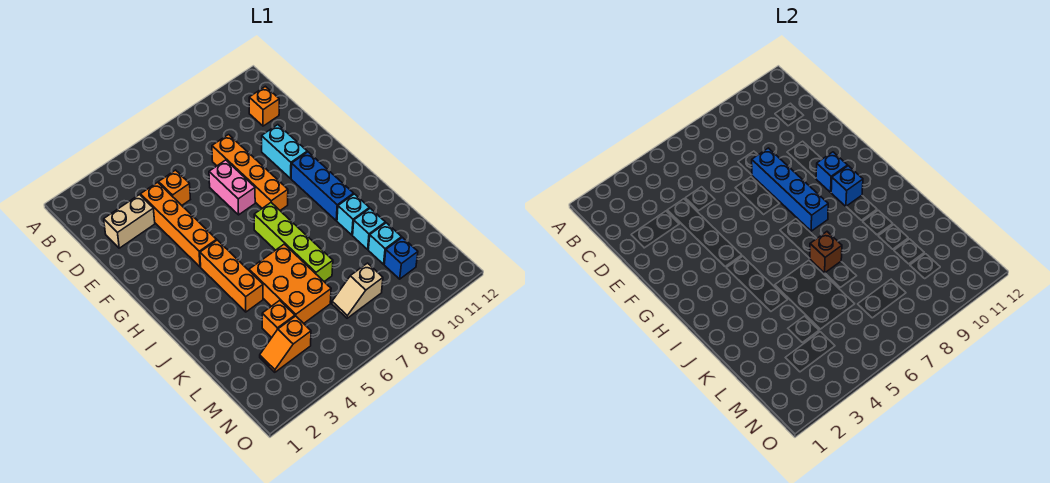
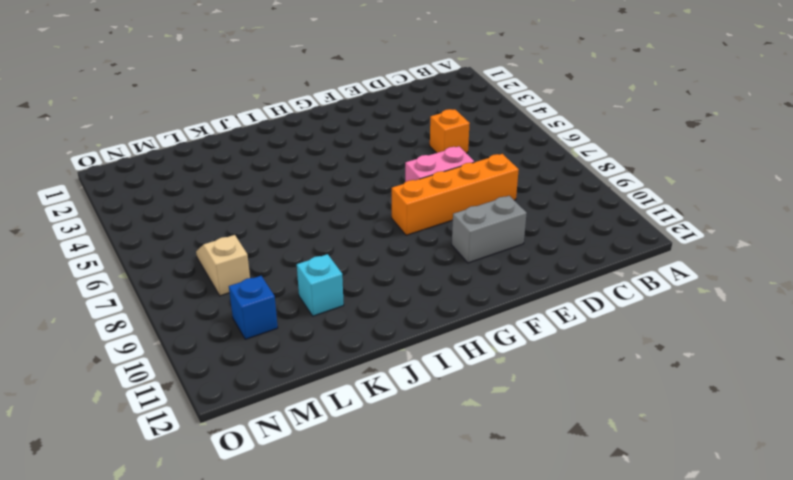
grey 1x2 brick [452,196,527,263] -> cyan 1x2 brick [262,125,307,178]
none -> orange 1x1 brick [249,86,279,126]
none -> tan 1x2 brick [104,195,155,248]
none -> orange 1x4 brick [140,182,217,267]

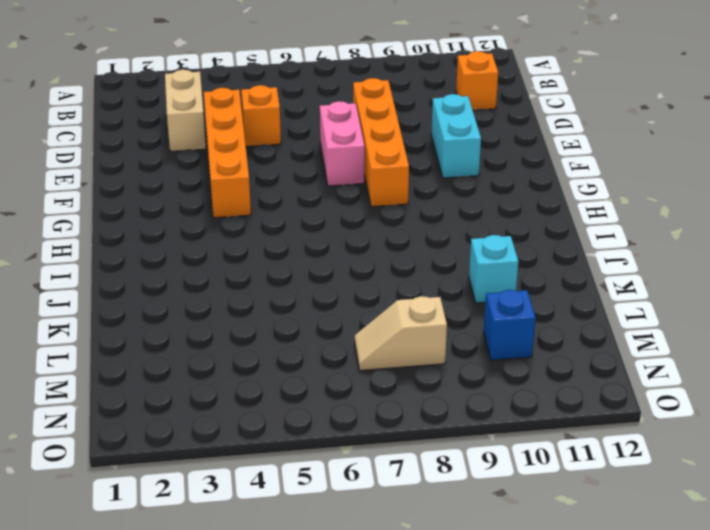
tan 1x2 brick [165,70,206,152] -> tan 1x2 brick turned to [104,195,155,248]
none -> blue 1x3 brick [291,152,354,221]
none -> orange 1x3 brick [200,240,263,312]
none -> lime 1x4 brick [254,203,333,281]

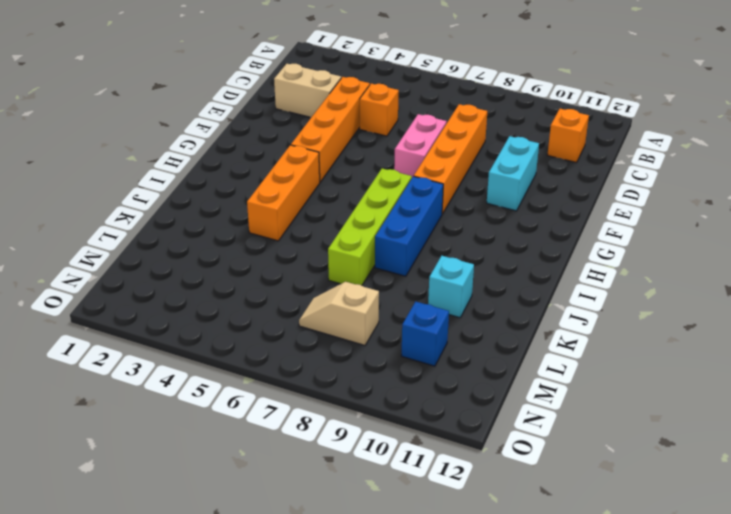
blue 1x3 brick [375,176,443,276] -> blue 1x3 brick moved to [291,152,354,221]
none -> orange 2x3 brick [249,244,331,323]
none -> cyan 1x1 brick [337,194,369,235]
none -> orange 1x1 brick [262,300,295,338]

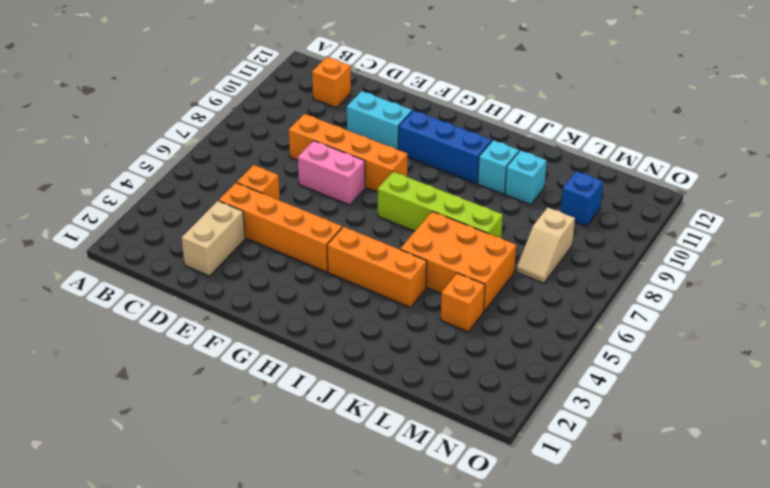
none -> cyan 1x1 brick [368,223,402,264]
none -> orange 1x2 slope [260,316,311,372]
none -> blue 1x4 brick [752,148,828,231]

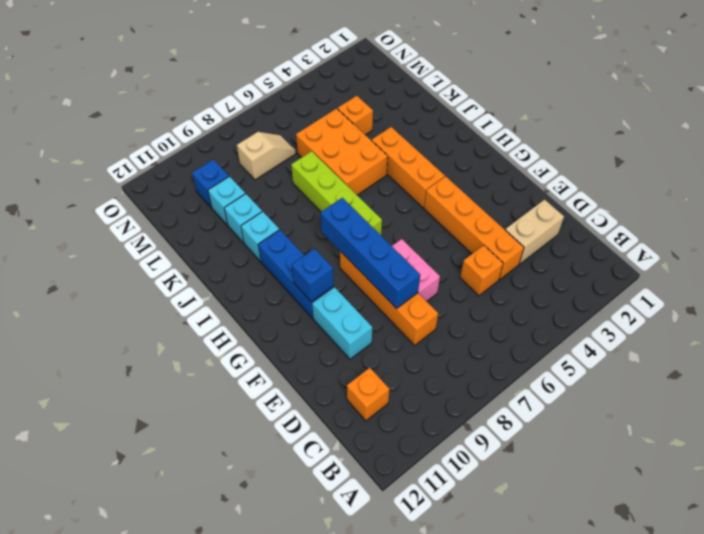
none -> orange 1x2 slope [260,316,311,372]
none -> blue 1x1 brick [831,166,863,206]
none -> brown 1x1 brick [810,232,842,273]

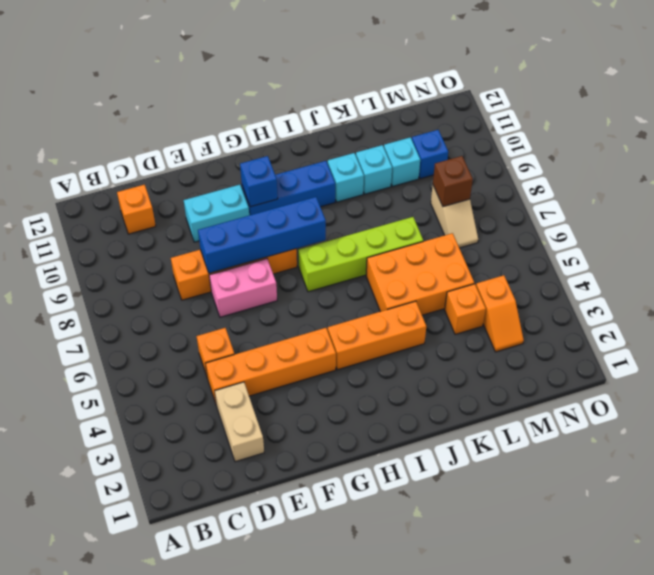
brown 1x1 brick [433,156,473,207] -> brown 1x1 brick moved to [810,232,842,273]
none -> blue 1x1 brick [831,166,863,206]

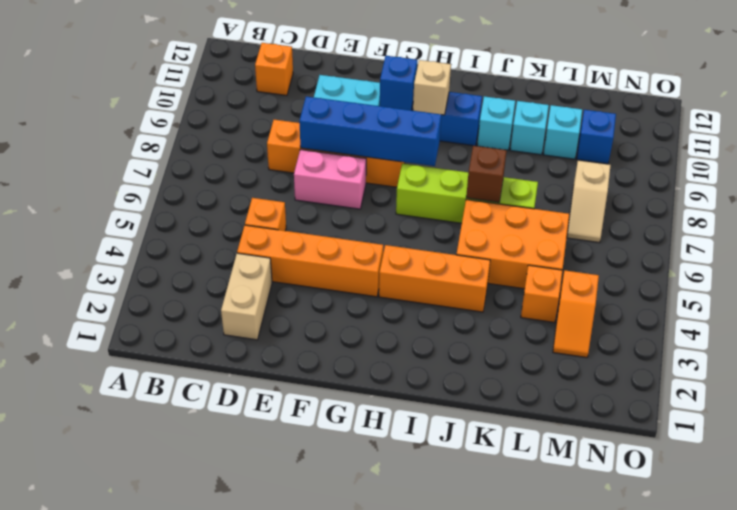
tan 1x1 brick [413,60,451,115] -> blue 1x1 brick [831,166,863,206]

